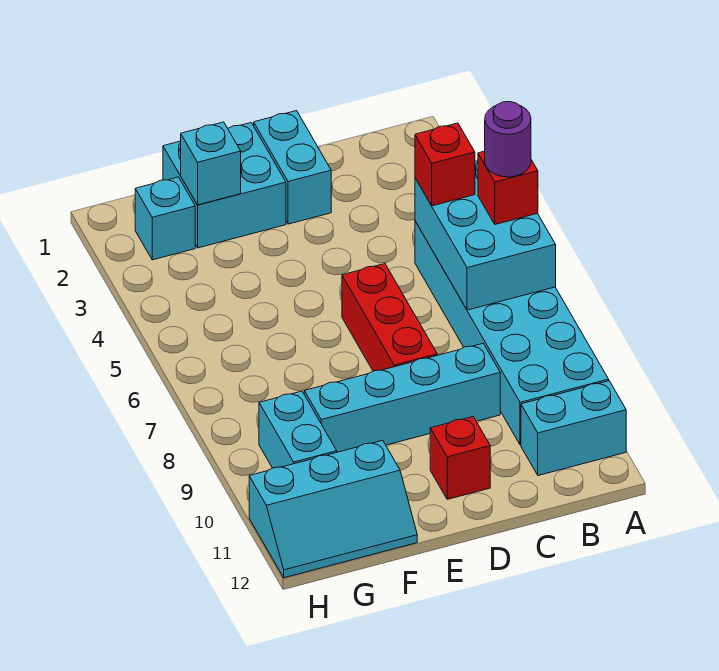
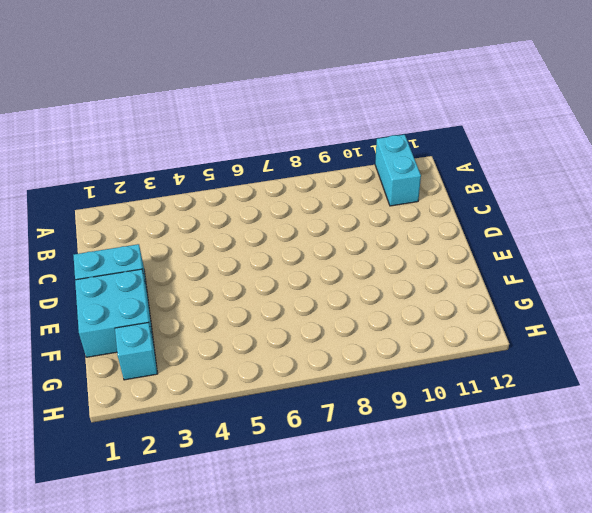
none -> cyan 2x6 brick [415,221,609,445]
none -> cyan 1x4 brick [304,344,500,452]
none -> red 1x3 brick [342,264,437,371]

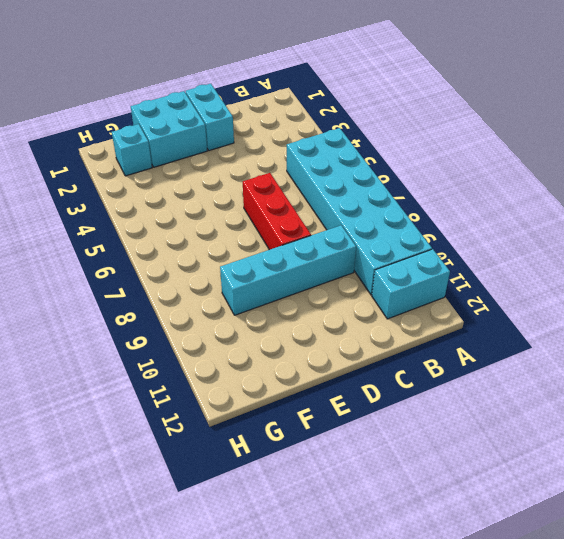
none -> red 1x1 brick [430,417,490,499]
none -> cyan 2x3 slope [249,440,417,578]
none -> cyan 1x2 brick [259,391,337,468]

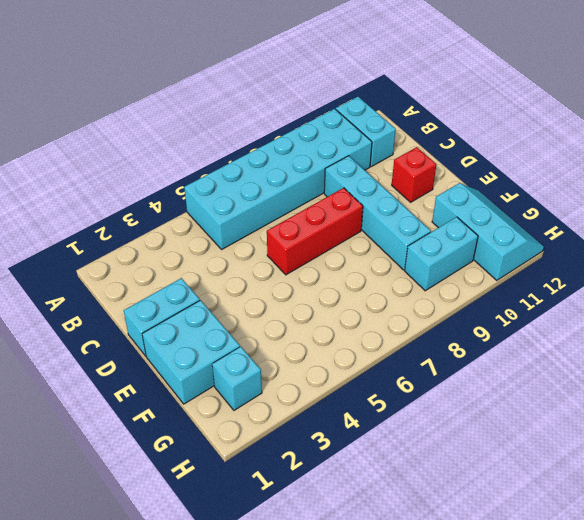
none -> cyan 2x3 brick [415,161,556,310]
none -> cyan 1x1 brick [181,122,241,205]
none -> red 1x1 brick [478,151,538,225]

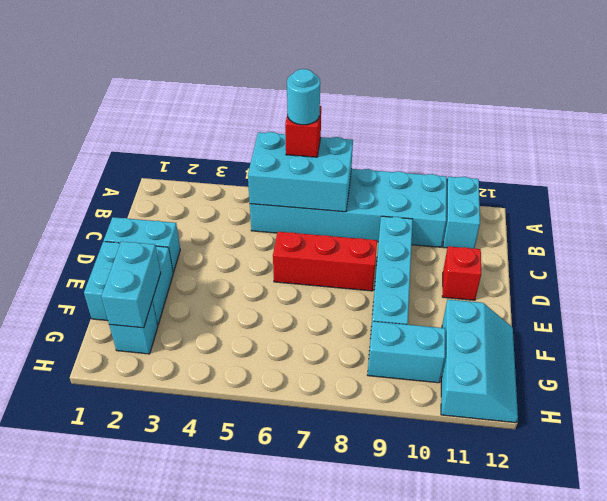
cyan 1x1 round brick [287,69,320,125] -> purple 1x1 round brick [485,102,531,177]
cyan 1x2 brick [101,241,161,328] -> cyan 1x1 brick [181,122,241,205]
none -> red 1x1 brick [415,123,475,206]

